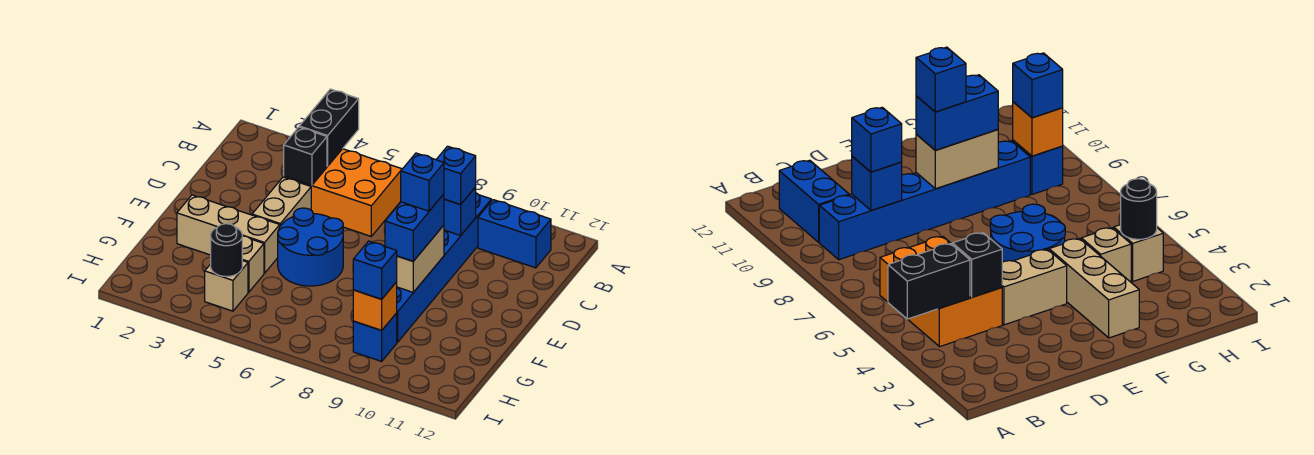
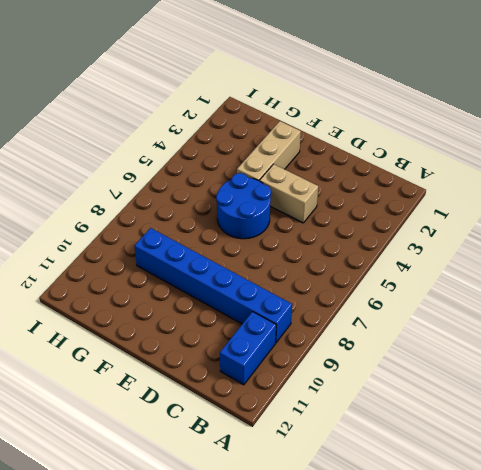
none -> orange 2x3 brick [284,149,402,236]
none -> tan 1x1 brick [242,236,264,292]
none -> tan 1x1 brick [205,261,248,311]

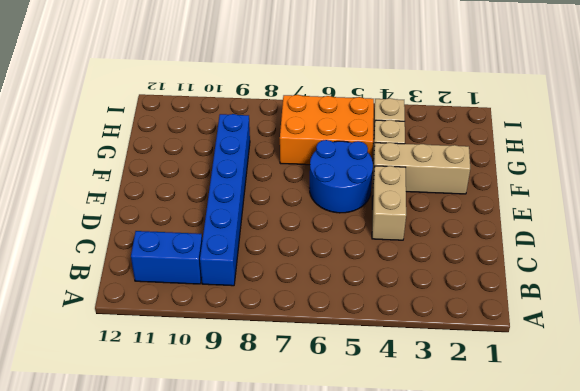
orange 2x3 brick [280,95,374,165] -> orange 2x3 brick moved to [284,149,402,236]
none -> blue 1x1 brick [353,313,397,361]
none -> black 1x2 brick [299,89,359,166]
none -> black 1x1 brick [284,127,327,185]

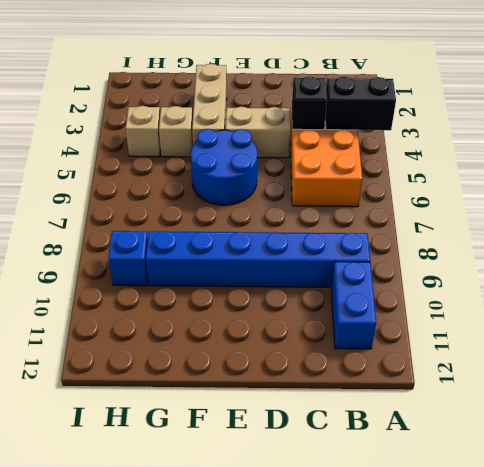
none -> blue 1x1 brick [444,187,476,236]
none -> tan 1x2 brick [397,225,444,292]
none -> black 1x1 round brick [211,224,242,276]

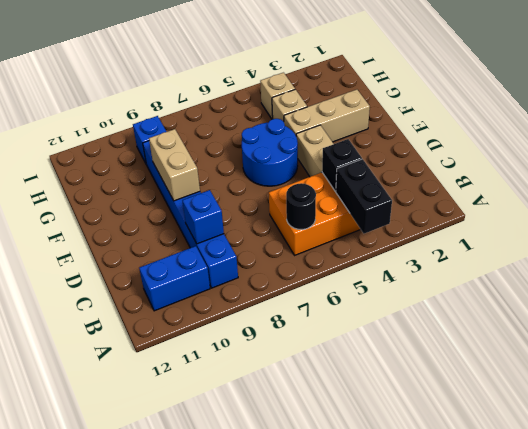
black 1x1 round brick [286,183,316,229] -> black 1x1 round brick moved to [211,224,242,276]
none -> orange 1x1 brick [353,282,397,330]
none -> blue 1x1 brick [436,146,476,205]
none -> blue 1x2 brick [385,194,444,261]

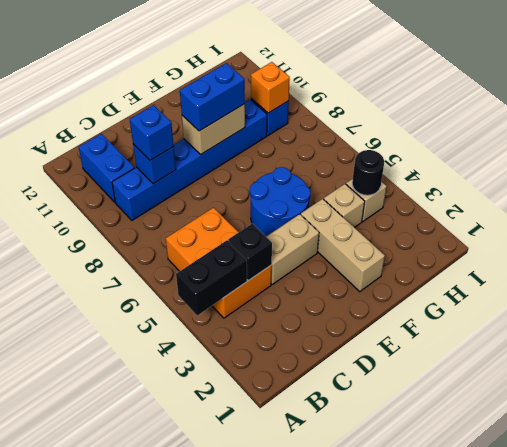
none -> blue 1x1 brick [353,241,397,299]
none -> blue 1x1 brick [401,153,444,211]

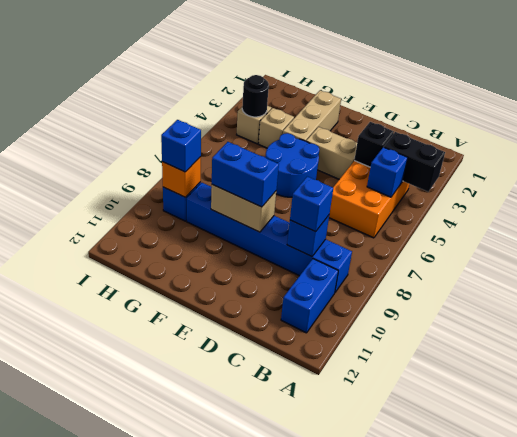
blue 1x1 brick [367,147,408,197] -> blue 1x1 brick moved to [401,153,444,211]

